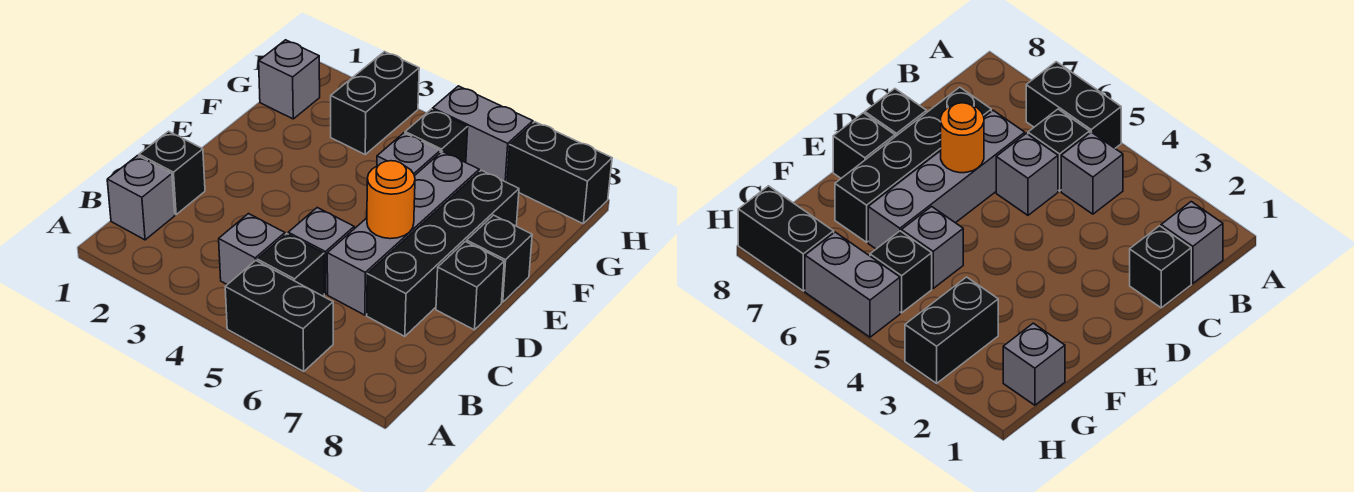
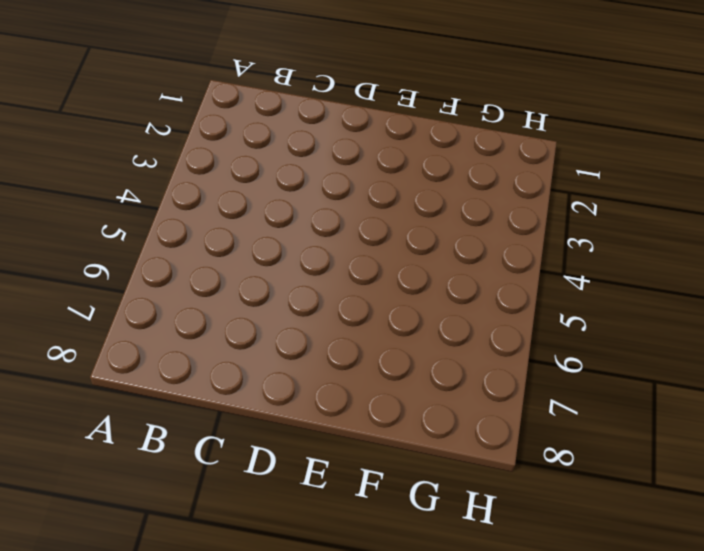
none -> black 1x2 brick [225,260,333,371]
none -> grey 1x1 brick [107,156,175,240]
none -> grey 1x1 brick [219,214,285,285]

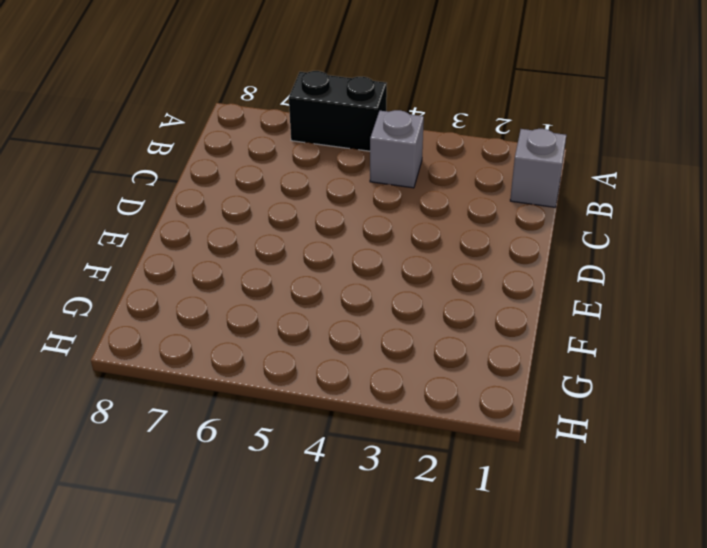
none -> black 1x1 brick [257,234,324,296]
none -> black 1x1 brick [139,131,205,214]
none -> grey 1x1 brick [288,208,354,294]

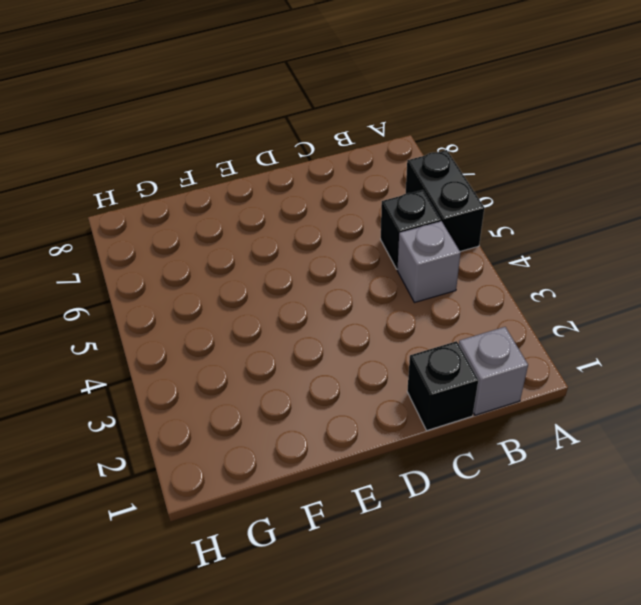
none -> grey 1x1 brick [288,208,354,294]
none -> grey 1x4 brick [327,151,479,315]
none -> black 1x4 brick [367,170,519,336]

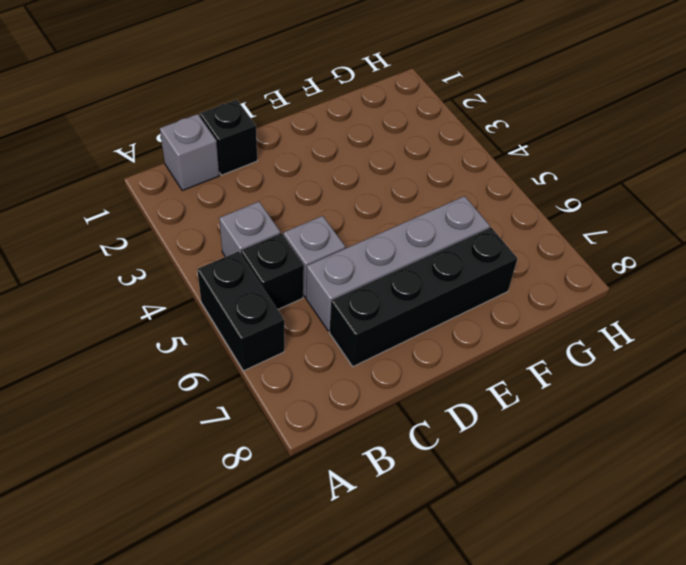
none -> black 1x1 brick [436,242,504,330]
none -> black 1x1 brick [467,215,532,302]
none -> grey 1x1 brick [377,133,440,176]

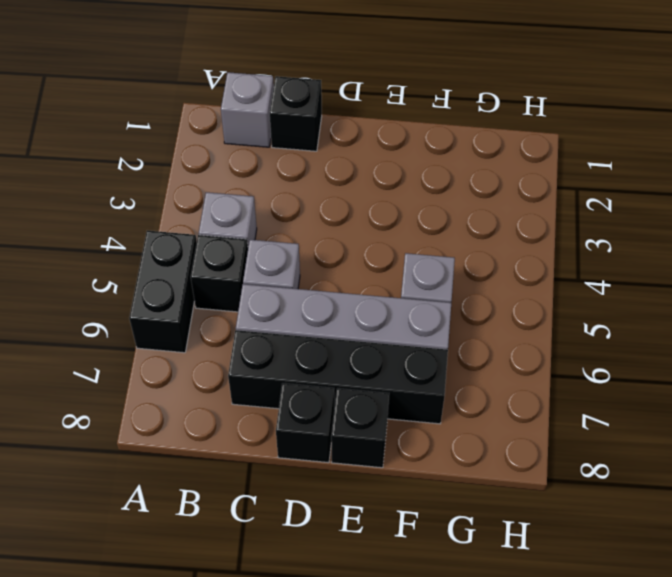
none -> grey 1x1 brick [259,40,320,119]
none -> black 1x2 brick [331,52,419,154]
none -> black 1x1 brick [405,109,468,163]

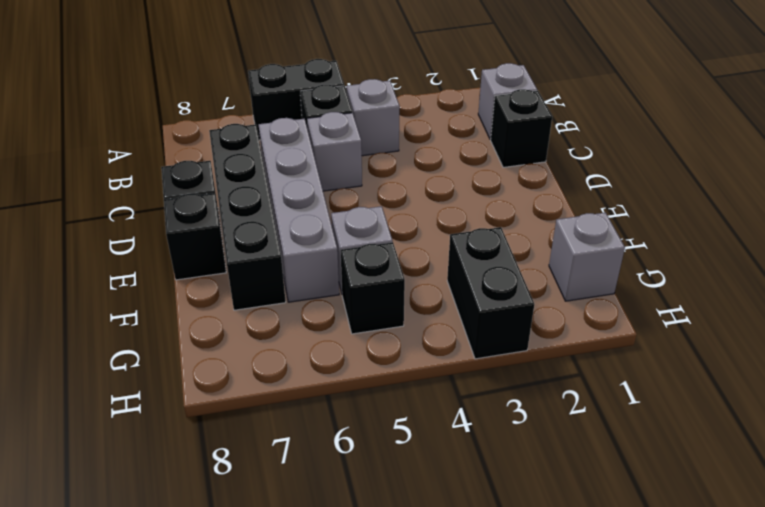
none -> grey 1x2 brick [433,86,533,182]
none -> black 1x2 brick [507,122,612,223]
none -> orange 1x1 round brick [367,161,415,239]

